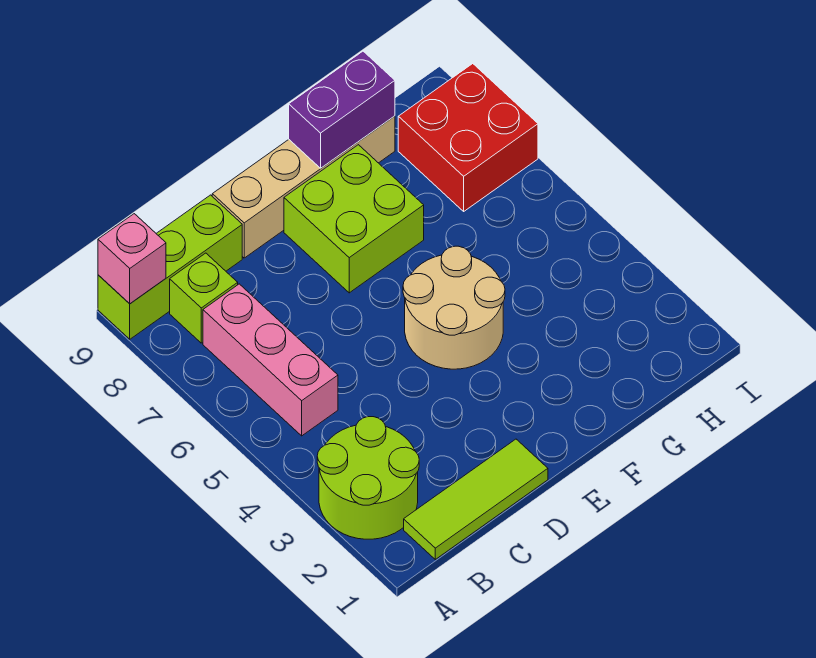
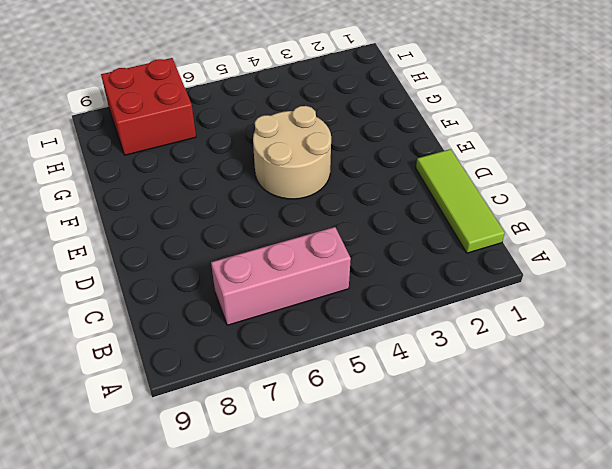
none -> lime 2x2 round brick [317,417,419,539]
none -> lime 1x3 brick [98,195,242,339]

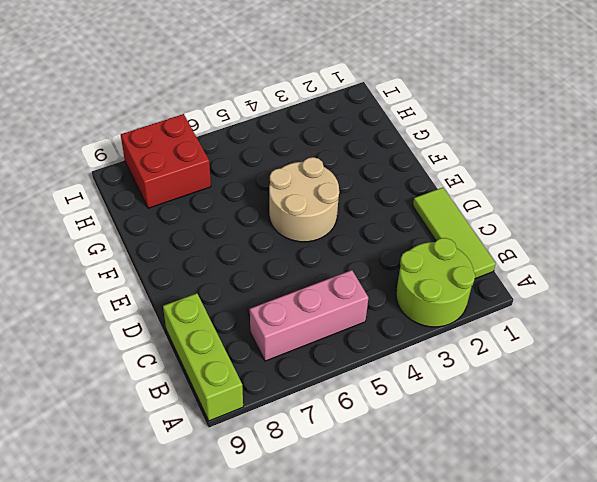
none -> lime 1x1 brick [170,253,238,343]
none -> tan 1x4 brick [212,116,395,258]

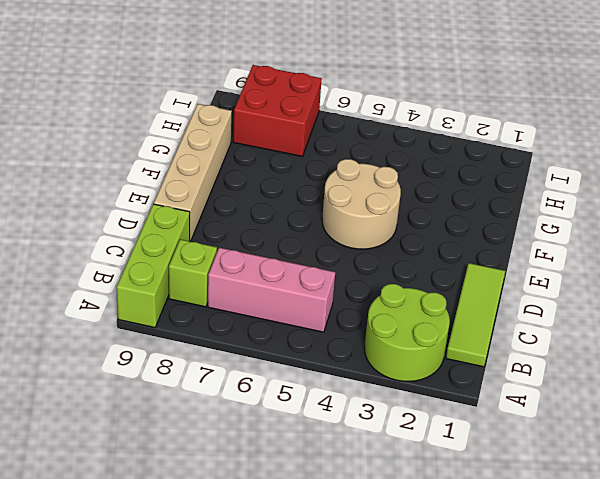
none -> lime 2x2 brick [284,145,424,293]
none -> pink 1x1 brick [98,214,166,304]

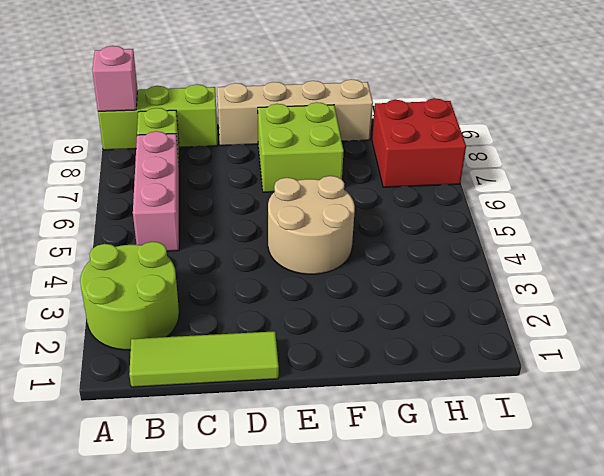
none -> purple 1x2 brick [289,51,395,168]

